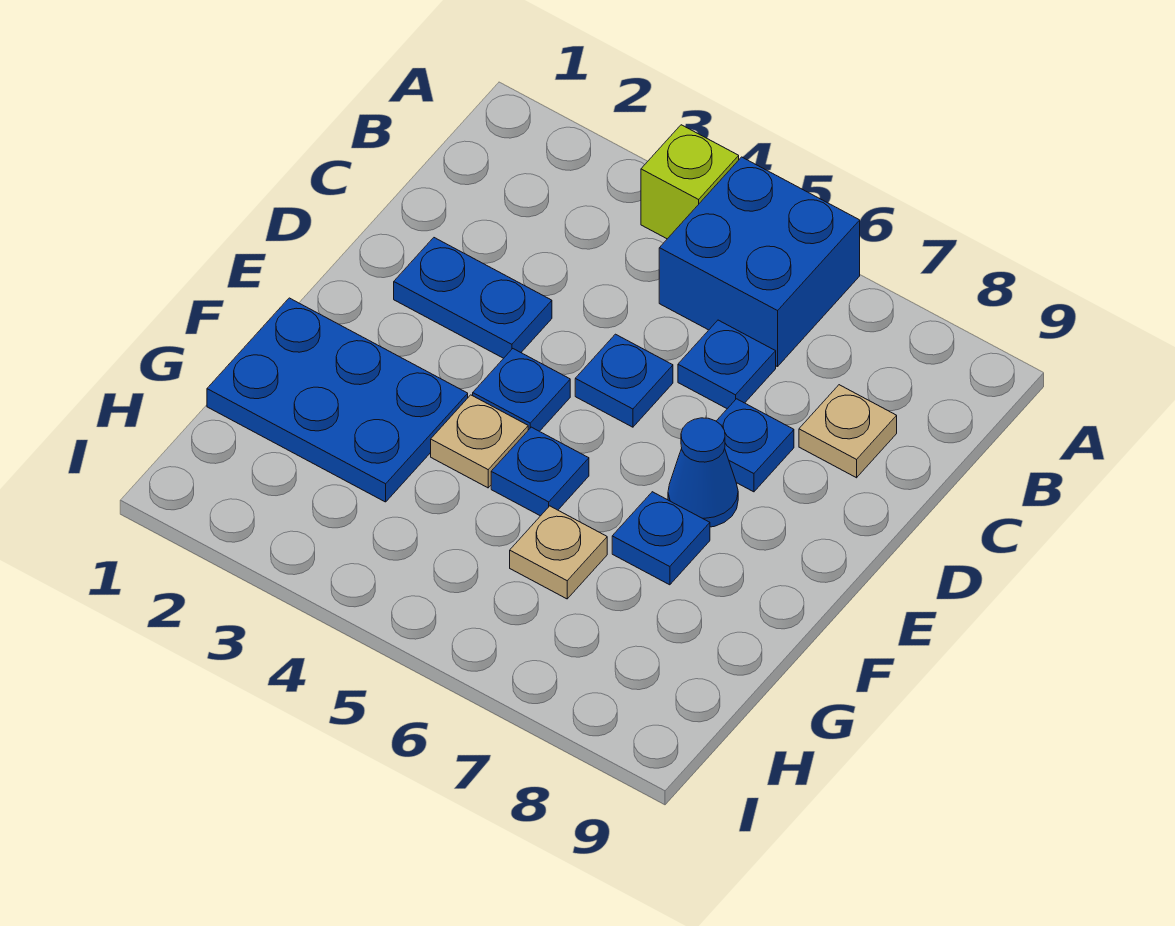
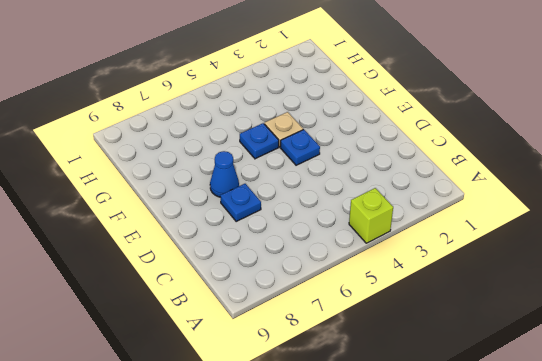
none -> blue 2x2 brick [659,157,860,367]
none -> blue 1x1 plate [678,320,776,409]
none -> tan 1x1 plate [799,385,897,478]

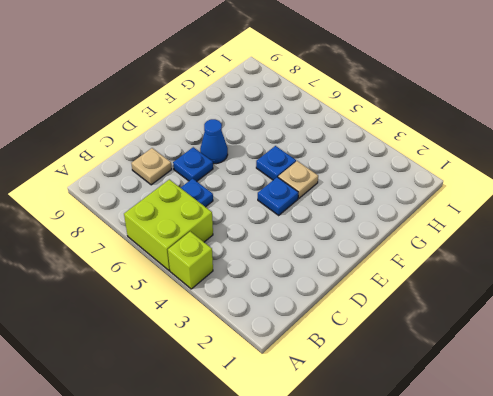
lime 2x2 brick [124,179,213,271] -> blue 2x2 brick [659,157,860,367]
none -> blue 1x2 plate [394,238,552,358]
none -> blue 1x1 plate [575,334,673,427]
none -> blue 2x3 plate [207,298,468,502]

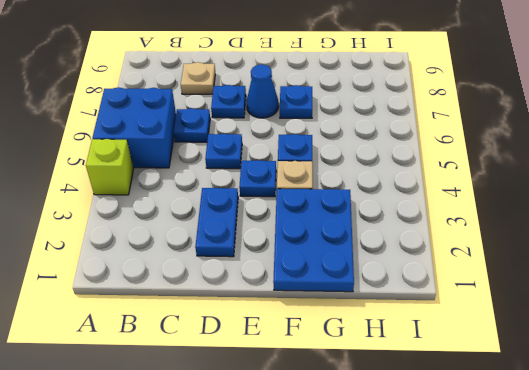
none -> tan 1x1 plate [510,506,607,599]

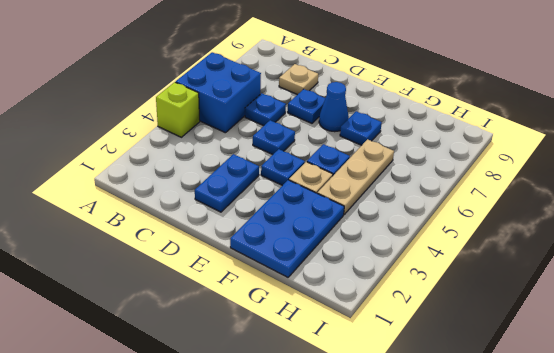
tan 1x3 plate [317,139,394,214] -> tan 1x1 plate [510,506,607,599]

